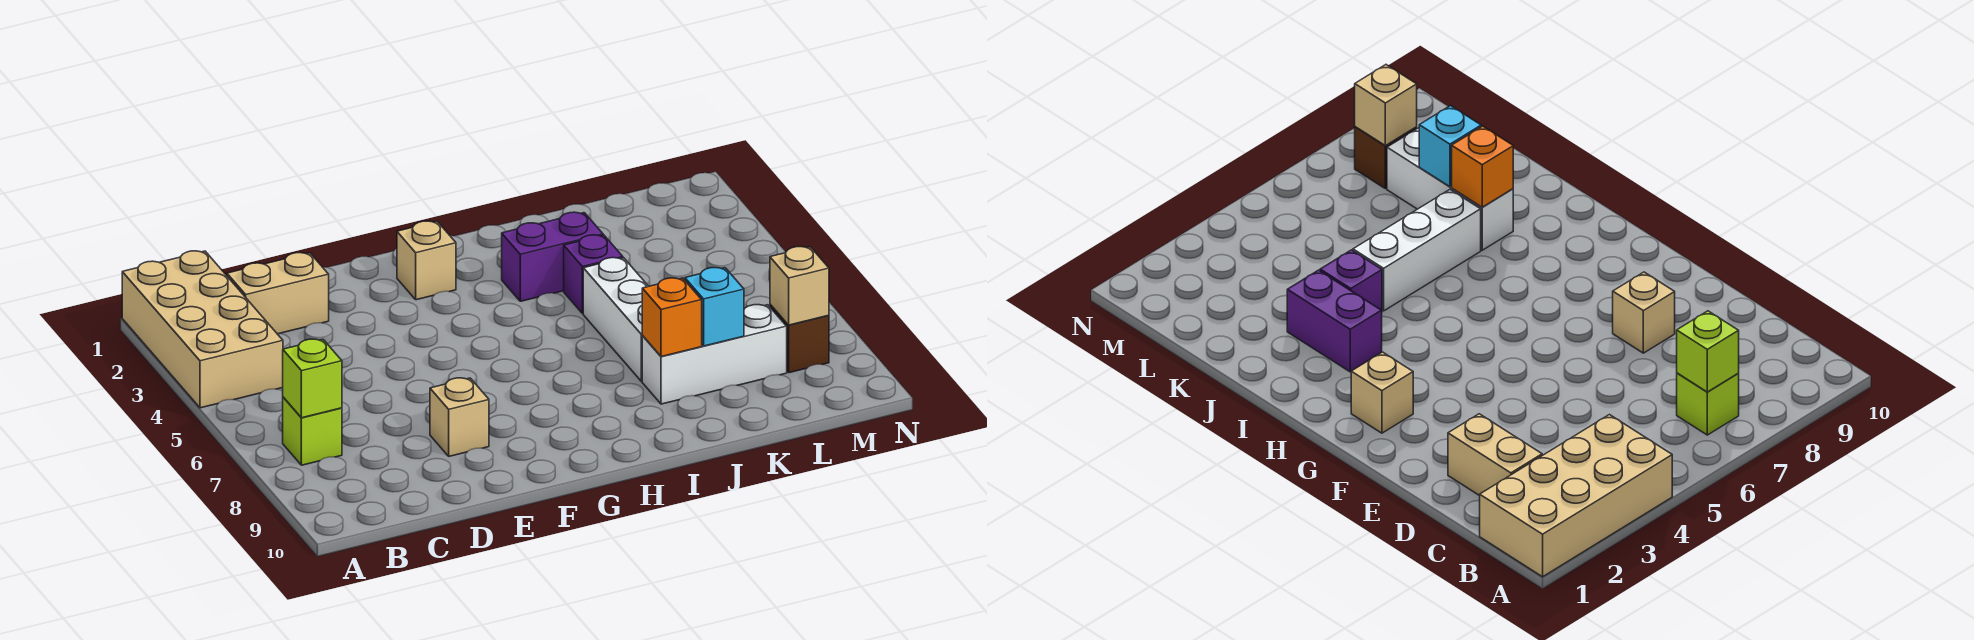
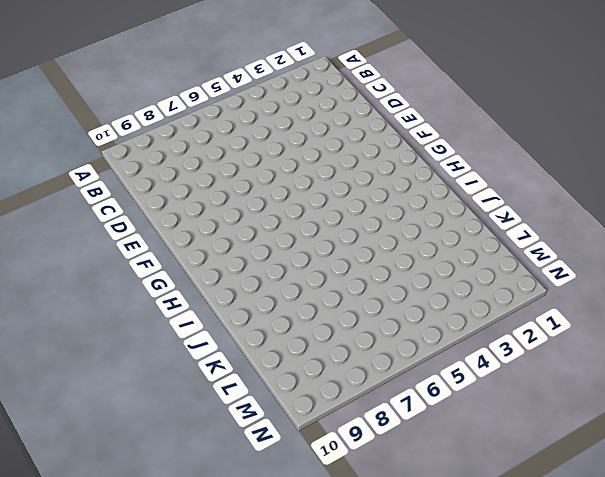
none -> tan 2x4 brick [122,251,283,408]
none -> lime 1x1 brick [283,397,342,465]
none -> tan 1x2 brick [227,253,329,334]

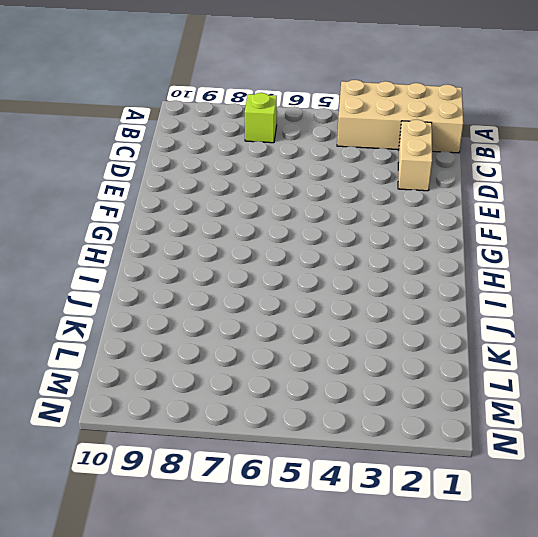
none -> tan 1x1 brick [430,378,489,456]
none -> tan 1x1 brick [397,221,456,300]
none -> purple 1x2 brick [502,212,603,301]

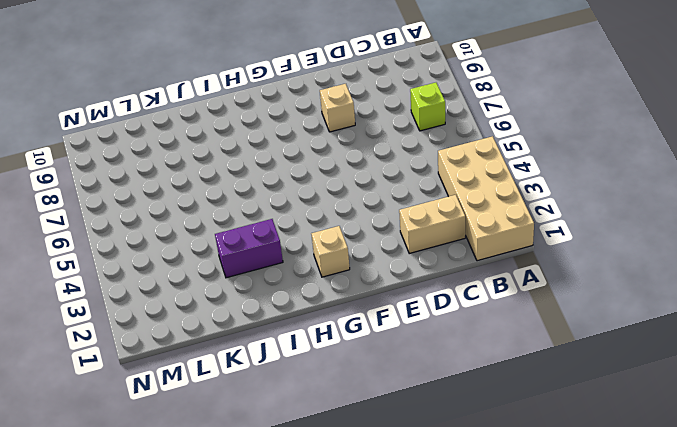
none -> purple 1x1 brick [564,235,623,314]
none -> white 1x3 brick [583,258,649,382]
none -> white 1x3 brick [642,305,787,404]

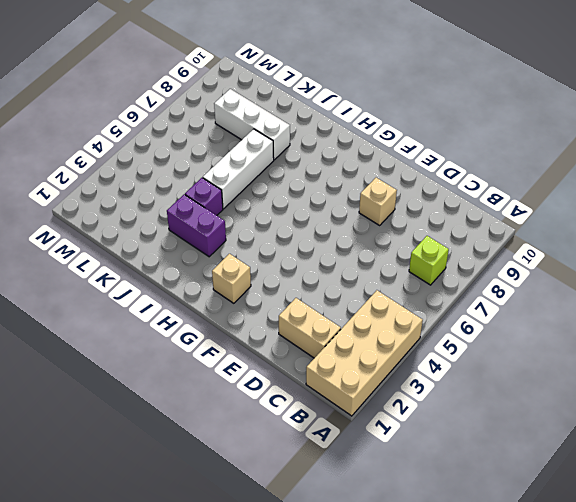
none -> brown 1x1 brick [770,304,829,373]
none -> lime 1x1 brick [283,339,342,418]
none -> orange 1x1 brick [642,278,702,357]

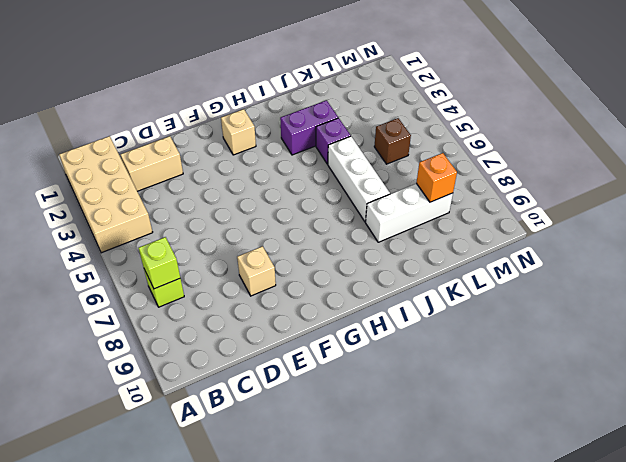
brown 1x1 brick [374,118,411,164] -> brown 1x1 brick moved to [770,304,829,373]
orange 1x1 brick [416,153,457,202] -> orange 1x1 brick moved to [642,278,702,357]
none -> cyan 1x1 brick [685,268,744,346]
none -> tan 1x1 brick [770,247,829,325]

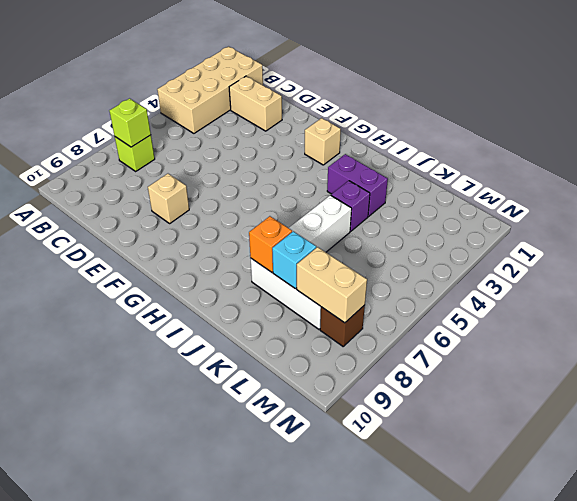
tan 1x2 brick [297,247,367,323] -> tan 1x1 brick [770,247,829,325]

